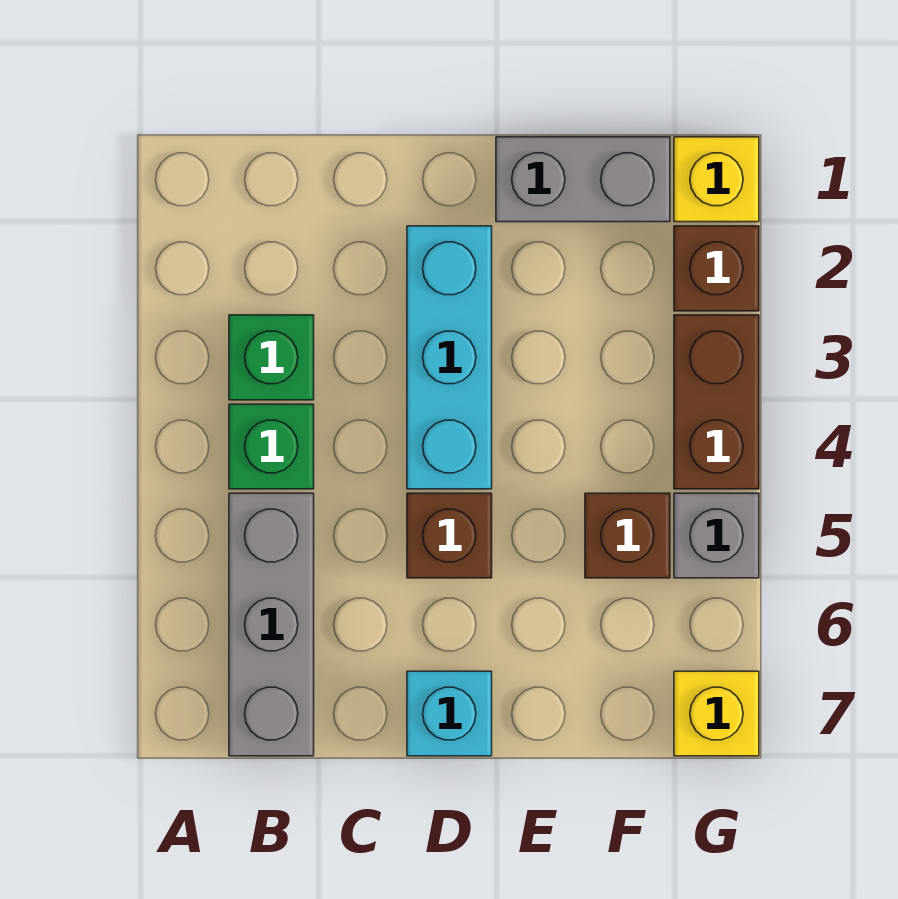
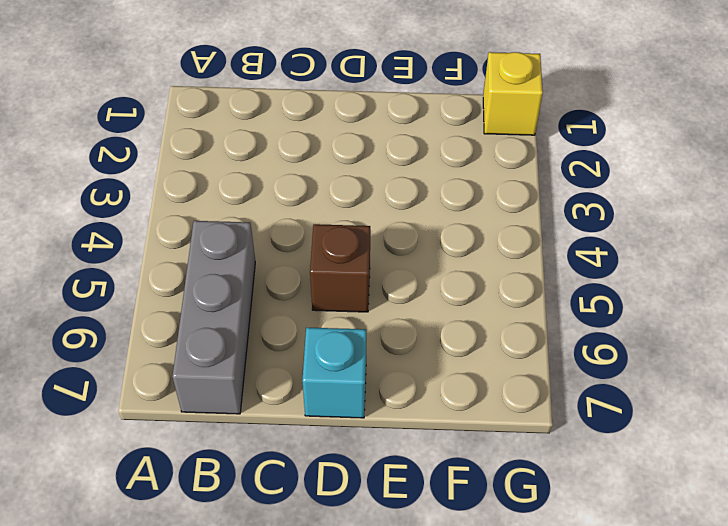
none -> green 1x1 brick [229,315,314,400]
none -> green 1x1 brick [229,404,314,489]
none -> cyan 1x3 brick [407,226,492,489]

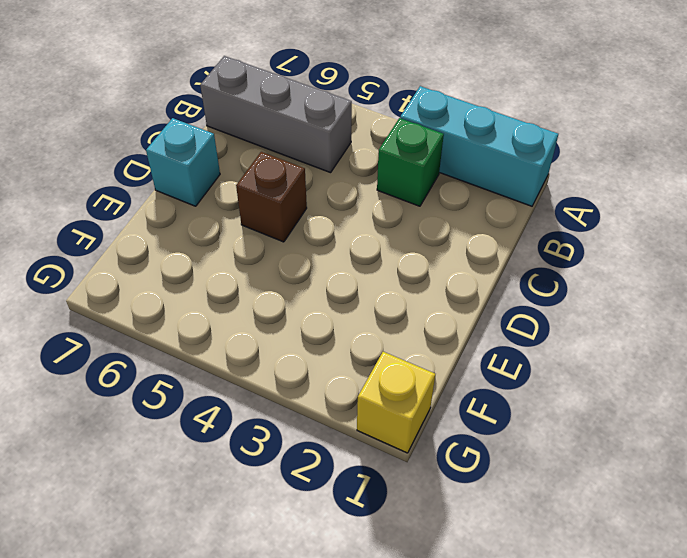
cyan 1x3 brick [400,86,558,206] -> cyan 1x3 brick moved to [407,226,492,489]
none -> green 1x1 brick [229,404,314,489]
none -> grey 1x2 brick [496,137,670,222]
none -> brown 1x1 brick [585,493,670,578]

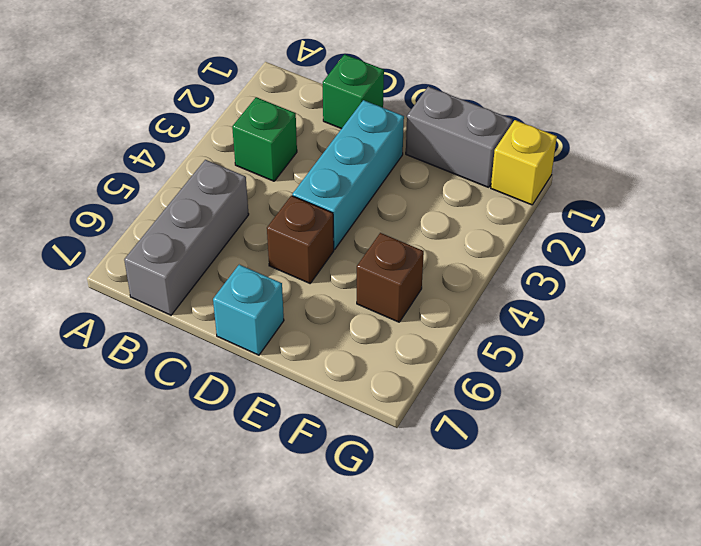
green 1x1 brick [323,54,384,129] -> green 1x1 brick moved to [229,404,314,489]
none -> brown 1x1 brick [674,226,759,311]
none -> brown 1x2 brick [674,315,759,489]
none -> grey 1x1 brick [674,493,759,578]

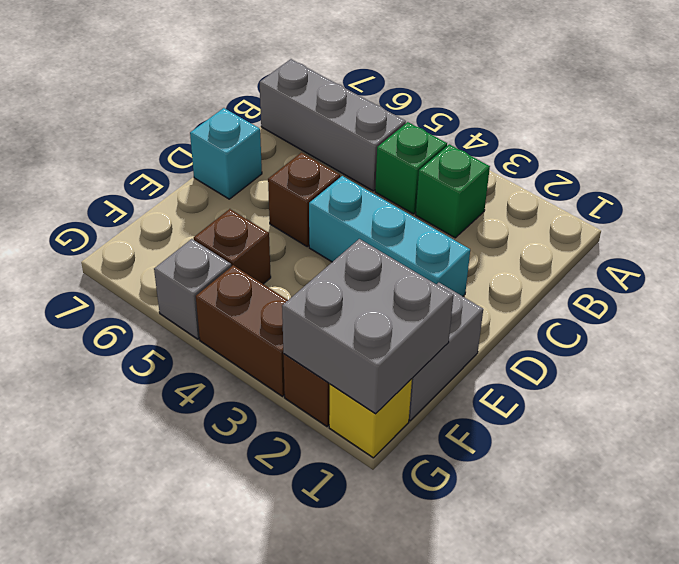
grey 2x2 brick [282,239,454,414] -> none
none -> yellow 1x1 brick [674,671,759,756]

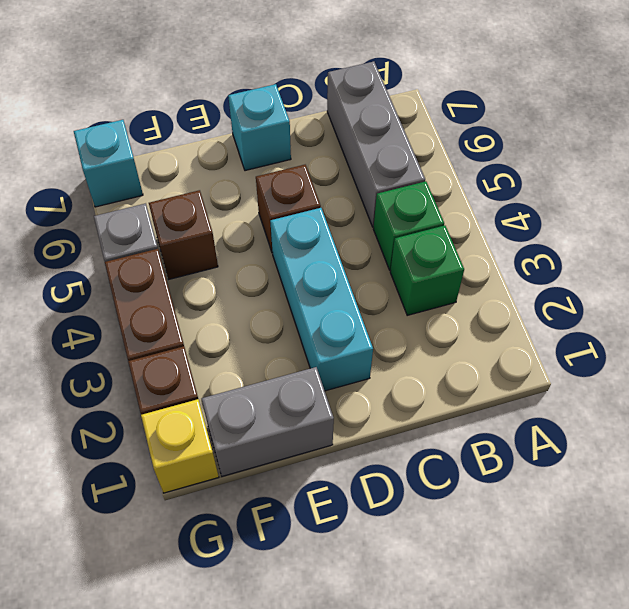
cyan 1x1 brick [74,120,143,207] -> yellow 1x1 brick [674,671,759,756]

